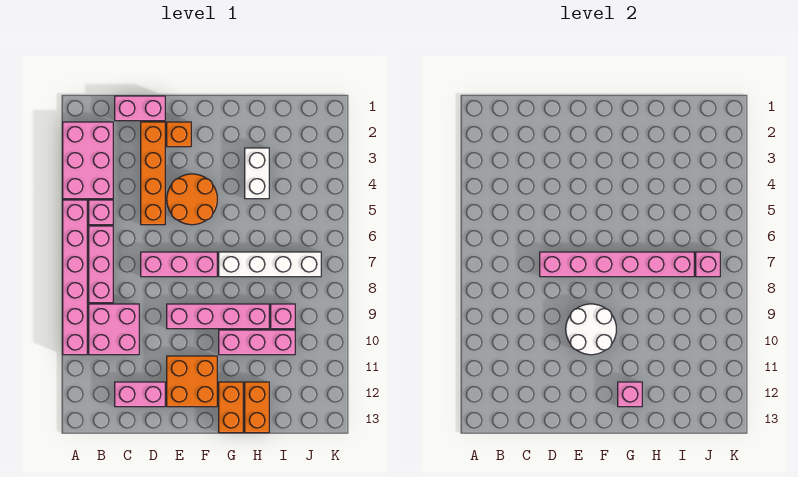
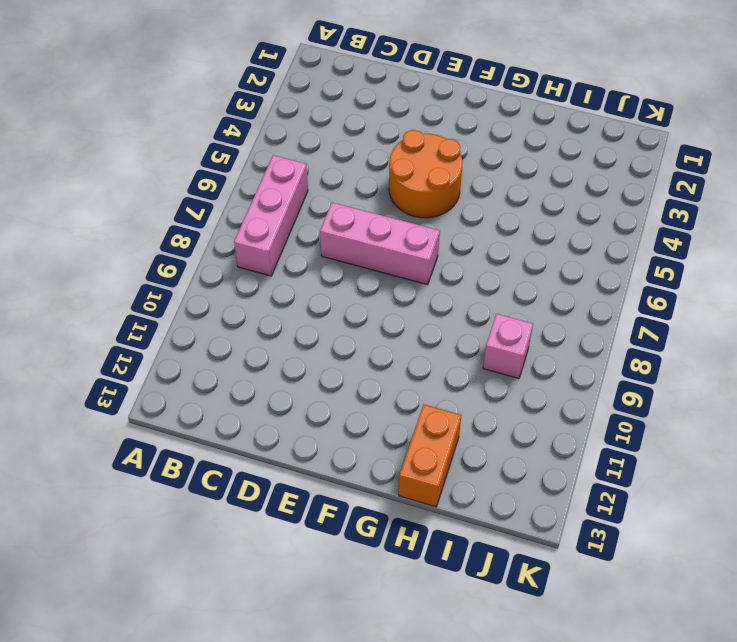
none -> pink 2x3 brick [63,122,113,199]
none -> pink 1x6 brick [63,200,87,355]
none -> pink 1x1 brick [89,200,113,225]

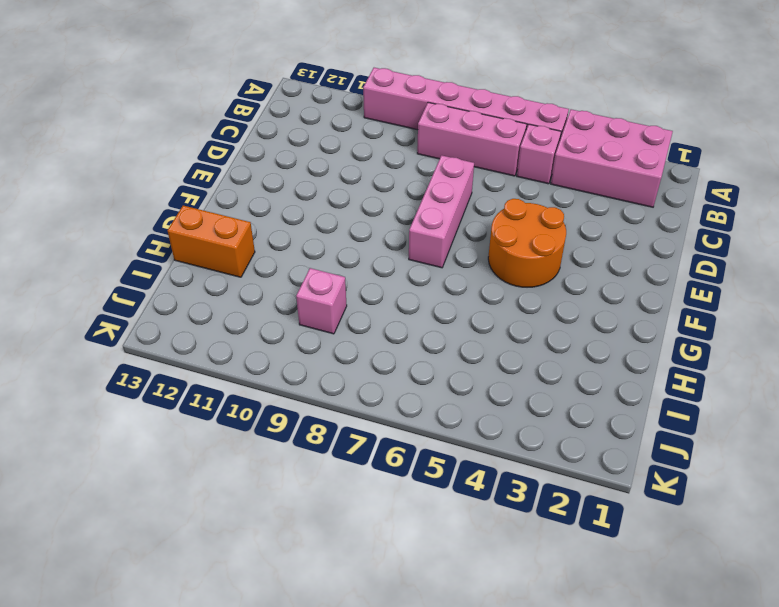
none -> pink 2x2 brick [89,304,139,355]
none -> pink 1x2 brick [115,96,165,121]
none -> pink 1x2 brick [115,382,165,407]

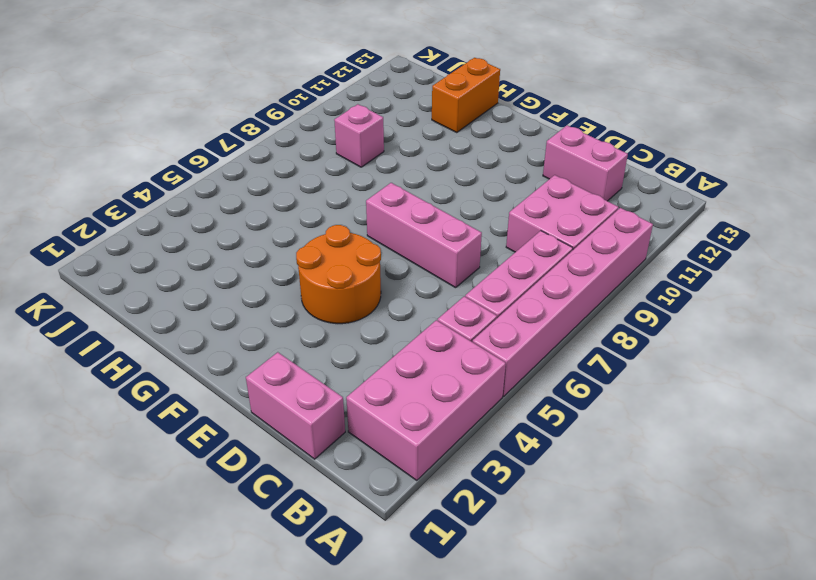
none -> orange 1x4 brick [141,122,165,225]
none -> orange 1x1 brick [167,122,191,147]
none -> pink 1x4 brick [167,304,269,329]

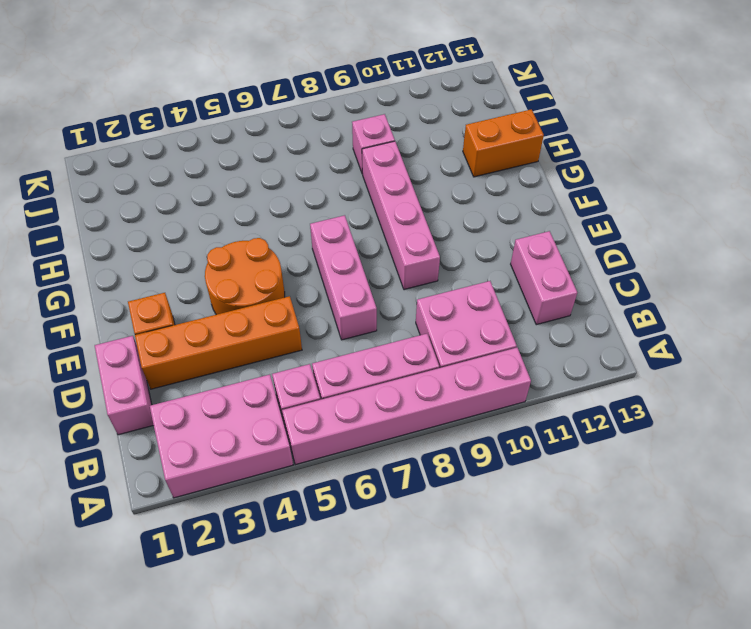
none -> orange 2x2 brick [167,356,217,407]
none -> white 1x4 brick [219,252,321,277]
none -> pink 1x3 brick [219,330,295,355]

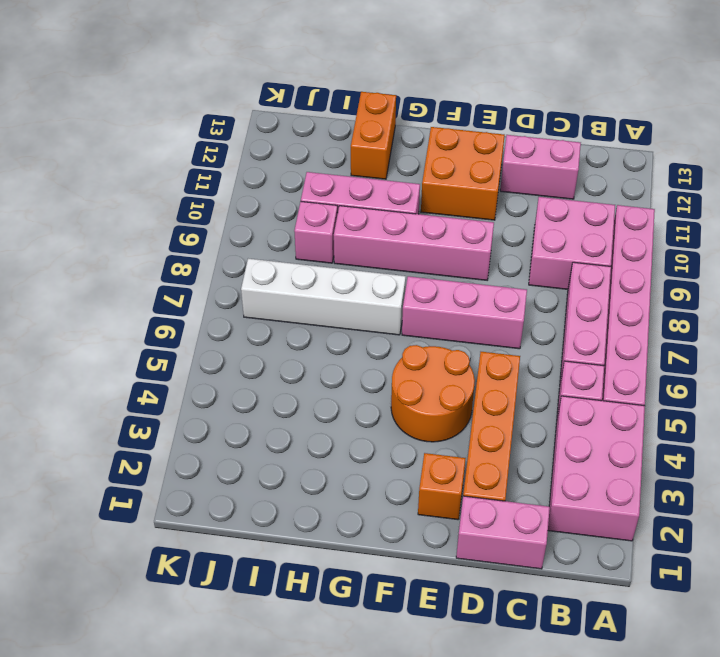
none -> orange 1x2 brick [219,382,243,433]
none -> white 1x2 brick [245,148,269,199]
none -> pink 1x6 brick [540,252,694,277]

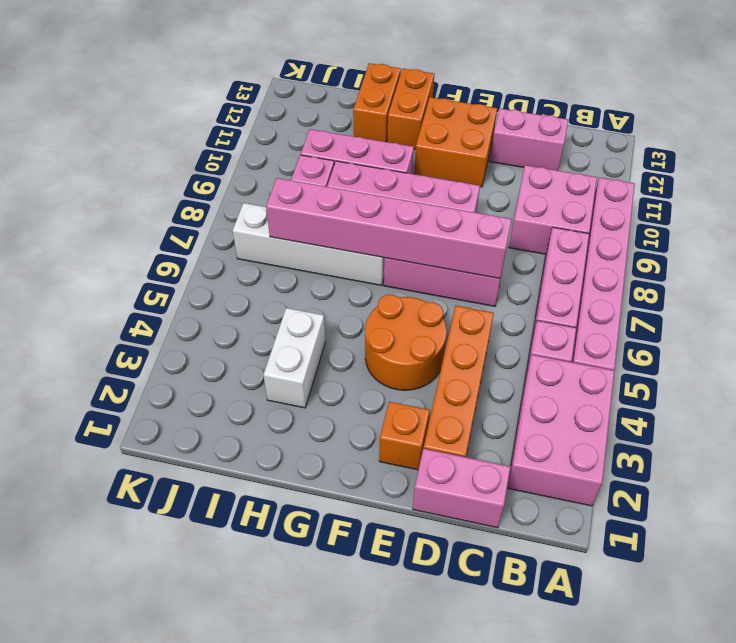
none -> white 2x2 round brick [566,304,616,355]
none -> pink 1x1 brick [618,382,642,407]
none -> pink 1x1 brick [696,252,720,277]

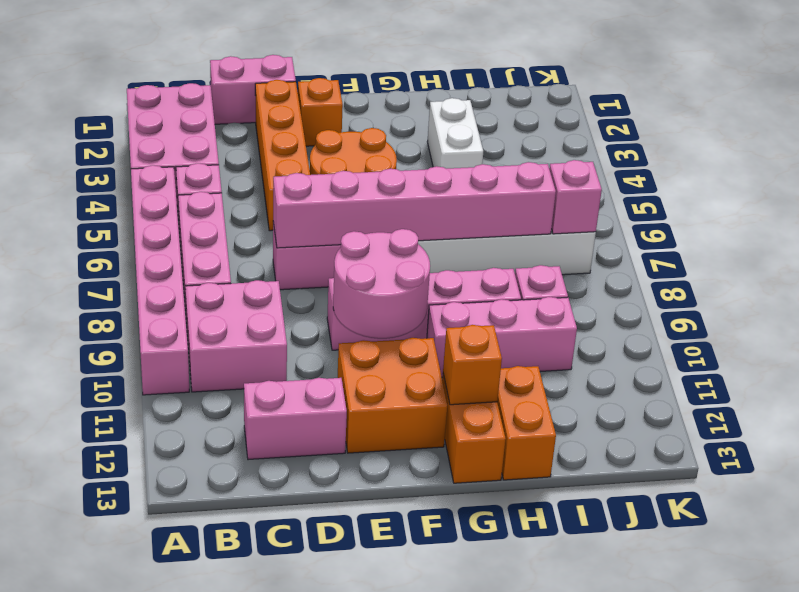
pink 2x2 round brick [333,229,430,339] -> white 2x2 round brick [566,304,616,355]
orange 1x1 brick [443,325,502,405] -> pink 1x1 brick [618,382,642,407]

